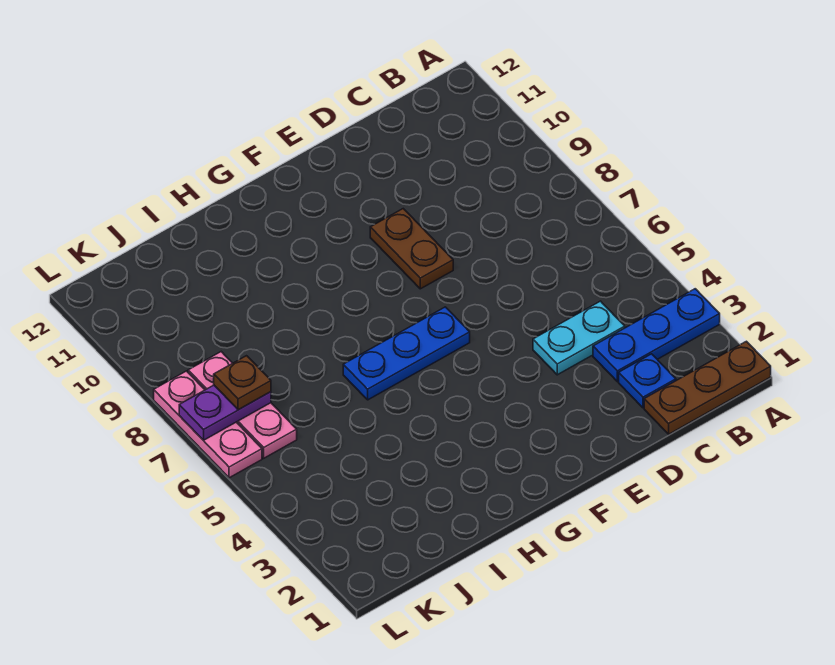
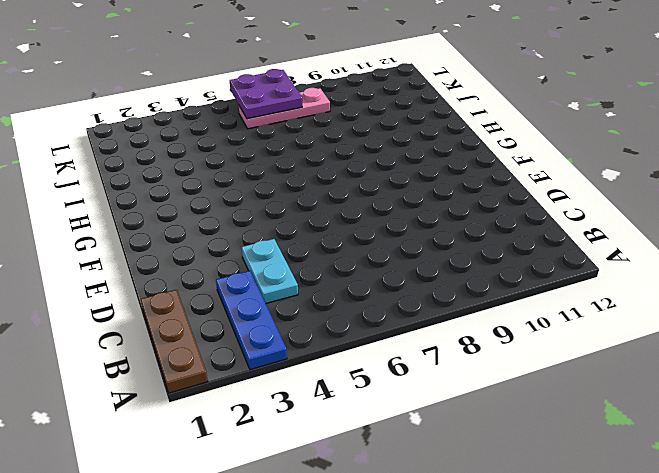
purple 2x2 plate [230,69,302,119] -> purple 1x2 plate [179,385,271,440]
none -> blue 1x1 plate [619,354,676,408]
none -> brown 1x2 plate [370,209,453,289]

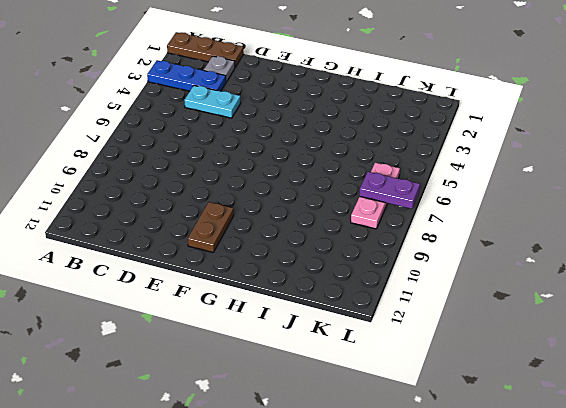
grey 1x1 plate [204,56,235,82] -> blue 1x1 plate [619,354,676,408]
brown 1x2 plate [188,202,234,252] -> brown 1x2 plate moved to [370,209,453,289]
none -> blue 1x3 plate [343,307,470,400]
none -> pink 1x3 plate [154,371,262,478]

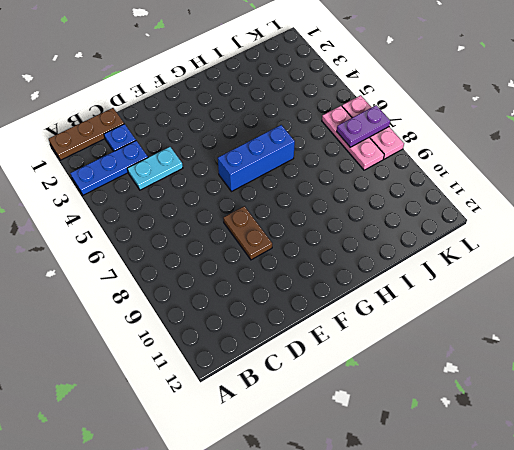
blue 1x3 brick [218,125,295,192] -> blue 1x3 plate [343,307,470,400]
none -> brown 1x1 plate [214,356,271,410]

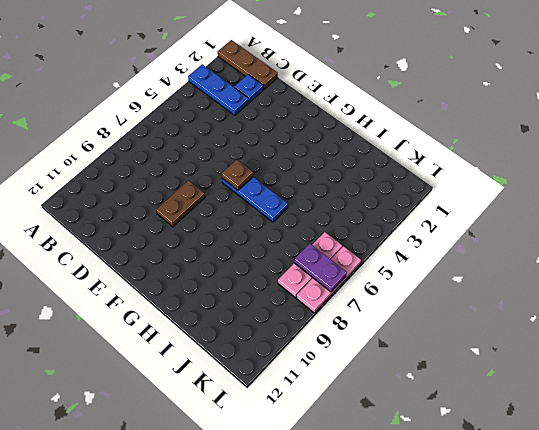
brown 1x1 plate [222,160,253,190] -> brown 1x1 plate moved to [214,356,271,410]
none -> cyan 1x2 plate [533,301,625,375]

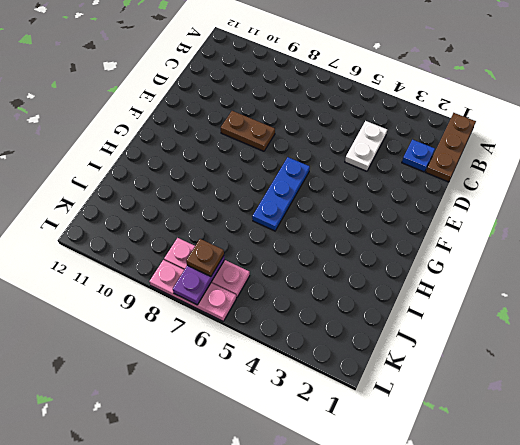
white 1x2 plate [345,121,387,171] -> cyan 1x2 plate [533,301,625,375]
none -> blue 1x3 plate [593,289,720,382]

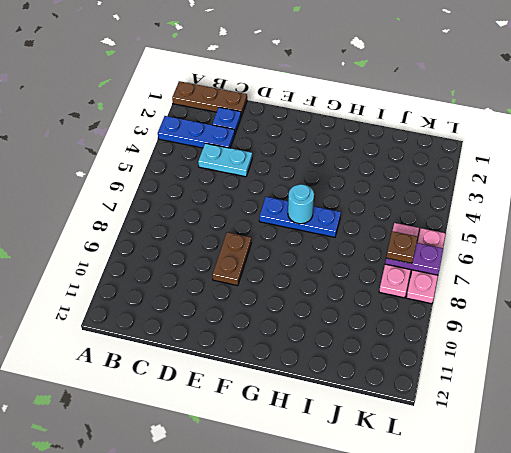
cyan 1x1 round brick [288,184,314,224] -> none

